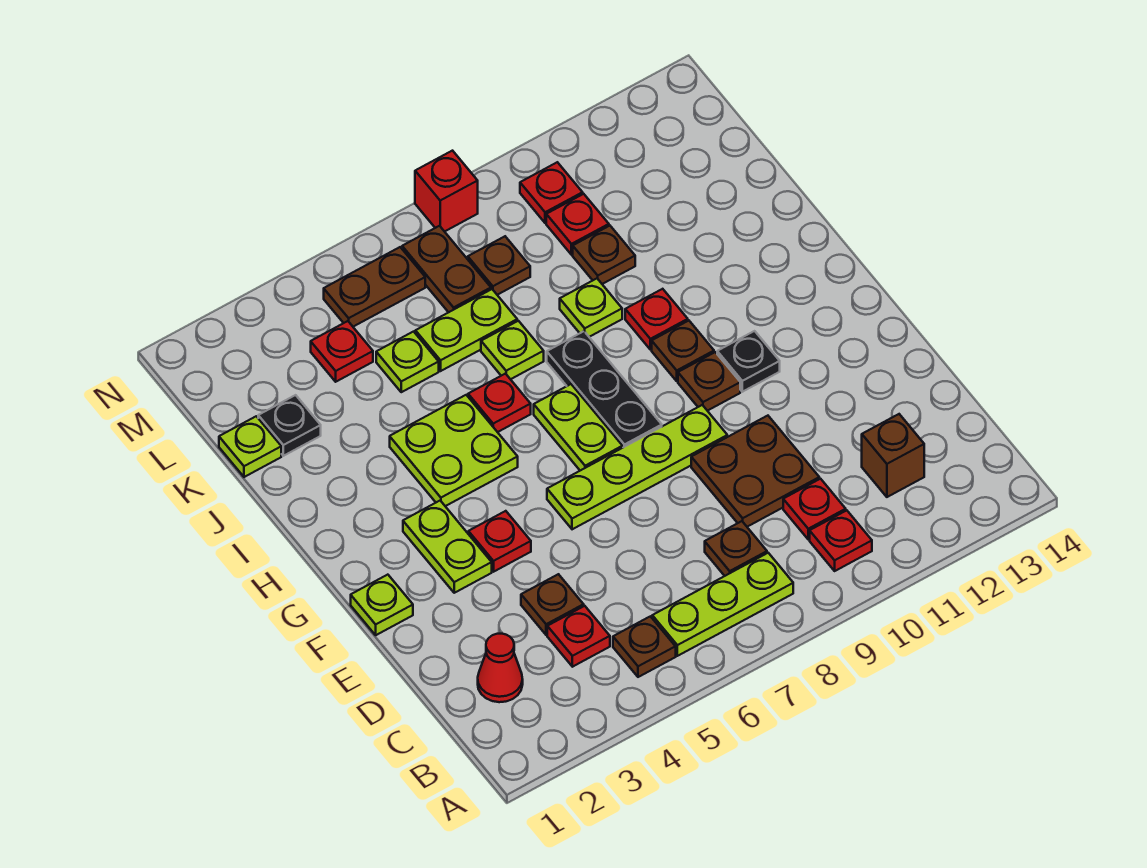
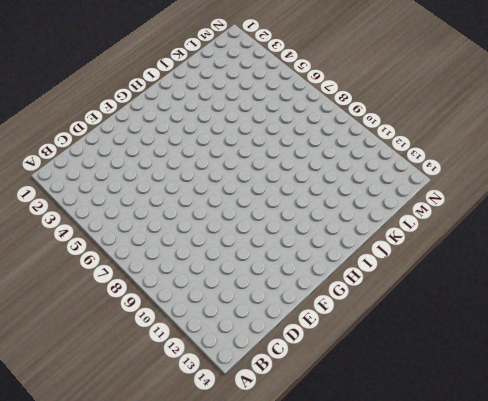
none -> brown 1x1 plate [613,616,676,677]
none -> lime 1x3 plate [652,553,793,656]
none -> red 1x1 plate [810,510,872,571]
none -> red 1x1 cone [478,634,523,702]

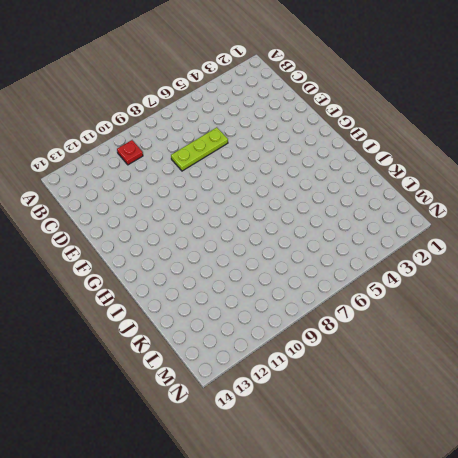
lime 1x3 plate [171,127,228,171] -> lime 1x3 plate moved to [652,553,793,656]
none -> brown 1x1 plate [613,616,676,677]
none -> red 1x1 cone [478,634,523,702]
none -> red 1x1 plate [547,606,610,667]
none -> brown 1x1 plate [705,521,767,576]

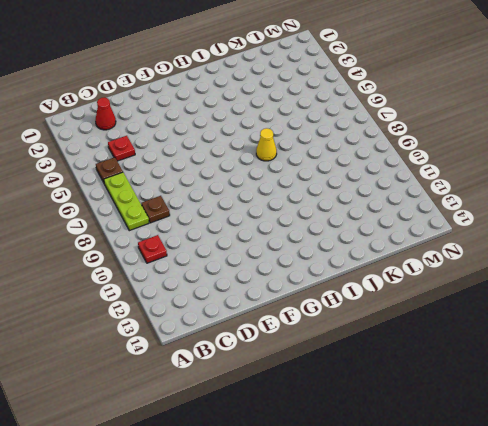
yellow 1x1 cone [256,128,277,161] -> none
none -> red 1x1 plate [783,479,846,539]
none -> brown 1x1 brick [862,414,924,497]
none -> brown 1x1 plate [521,574,584,635]
none -> brown 2x2 plate [691,416,819,527]

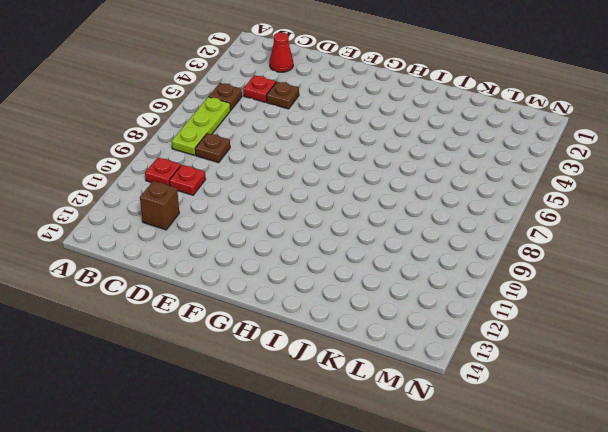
none -> brown 2x2 plate [691,416,819,527]
none -> lime 1x1 plate [351,575,413,635]
none -> lime 1x2 plate [403,501,492,593]
none -> red 1x1 plate [468,511,531,572]

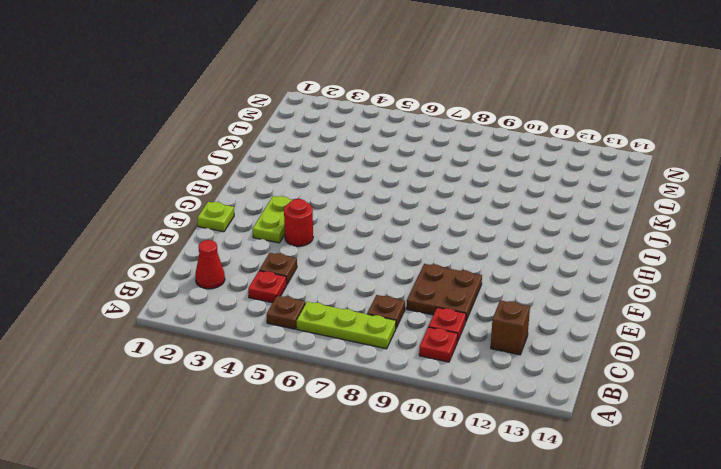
red 1x1 round brick [284,199,313,246] -> red 1x1 plate [468,511,531,572]
none -> lime 1x4 plate [547,405,727,529]
none -> lime 1x2 plate [534,384,623,471]
none -> black 1x3 plate [547,331,662,447]
none -> brown 1x1 plate [678,352,740,411]

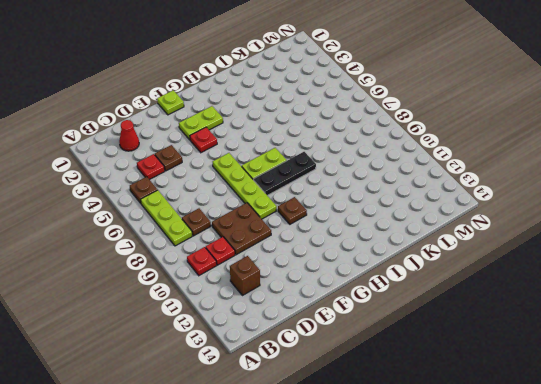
none -> black 1x1 plate [717,331,780,392]
none -> lime 2x2 plate [390,395,518,506]
none -> brown 1x1 plate [652,321,714,381]
none -> red 1x1 plate [468,374,531,432]

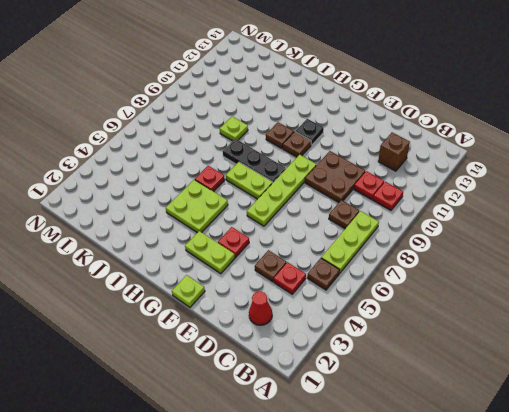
none -> red 1x1 plate [625,289,688,350]
none -> lime 1x1 plate [481,321,544,379]
none -> lime 1x1 plate [219,416,281,477]
none -> black 1x1 plate [258,395,321,456]

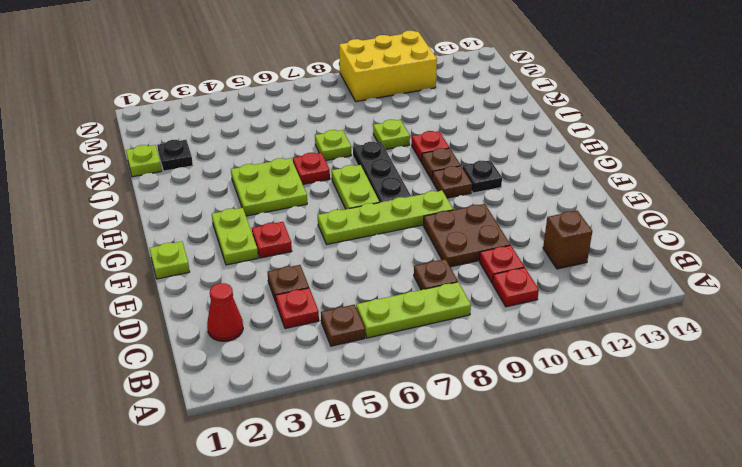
yellow 2x3 brick [339,31,437,102] -> red 1x1 plate [520,162,583,223]
none -> lime 1x1 plate [376,332,439,392]
none -> lime 1x2 plate [415,289,517,371]
none -> brown 1x1 plate [573,226,635,284]
none -> red 1x1 plate [311,321,373,382]

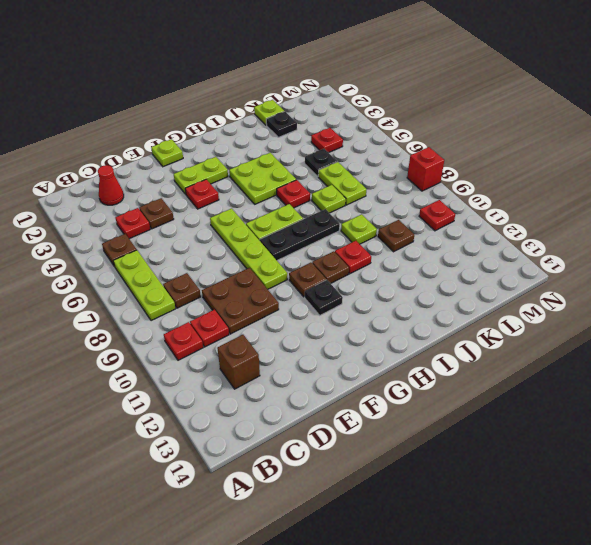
black 1x1 plate [305,149,337,176] -> lime 1x1 plate [376,332,439,392]
none -> brown 1x2 plate [402,226,491,312]
none -> brown 1x1 plate [468,236,530,295]
none -> red 1x1 plate [546,194,609,255]
none -> brown 1x2 plate [324,247,425,327]

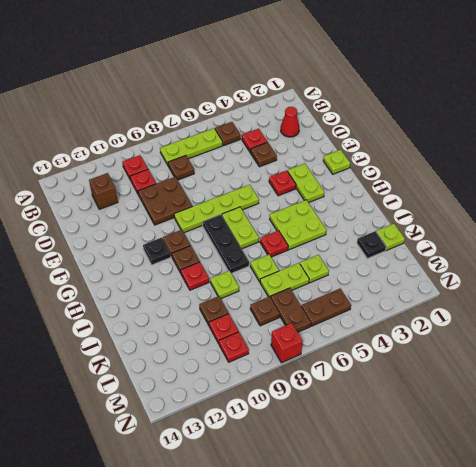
none -> red 1x1 plate [311,321,373,382]

